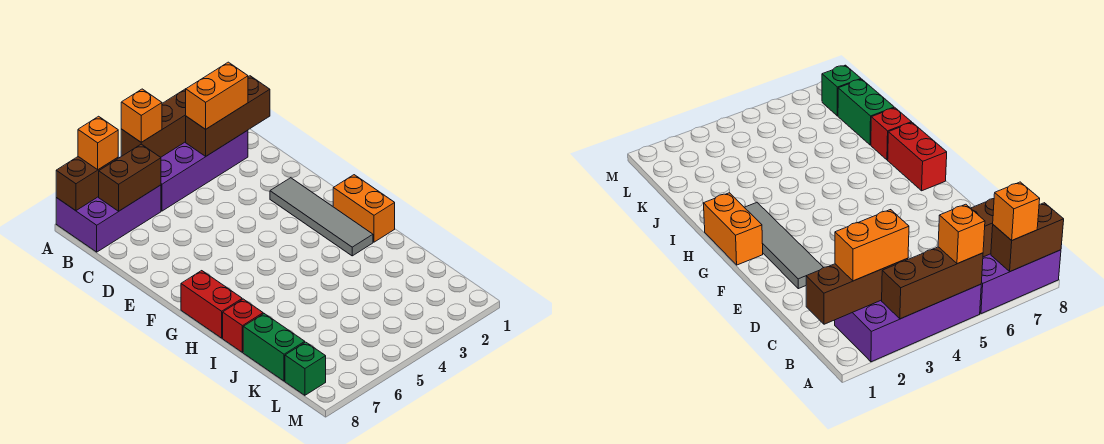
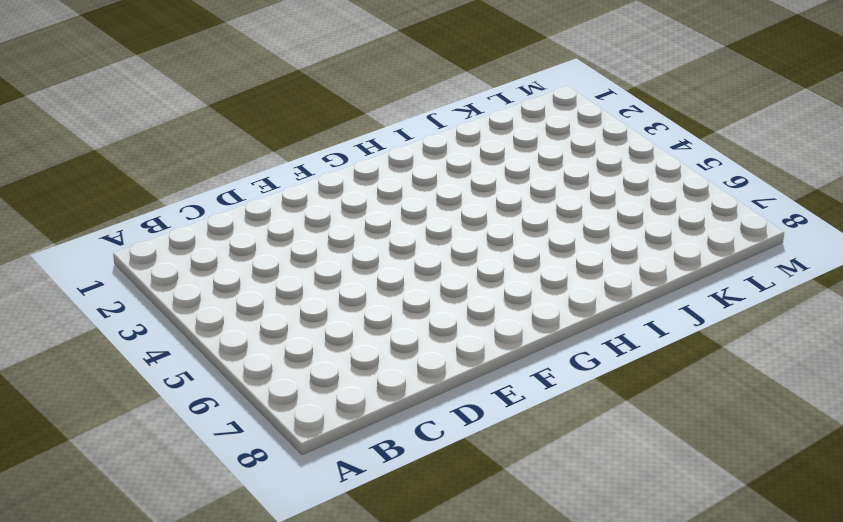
none -> purple 2x4 brick [161,130,248,211]
none -> purple 2x3 brick [56,185,161,252]
none -> grey 1x4 tile [270,178,373,256]

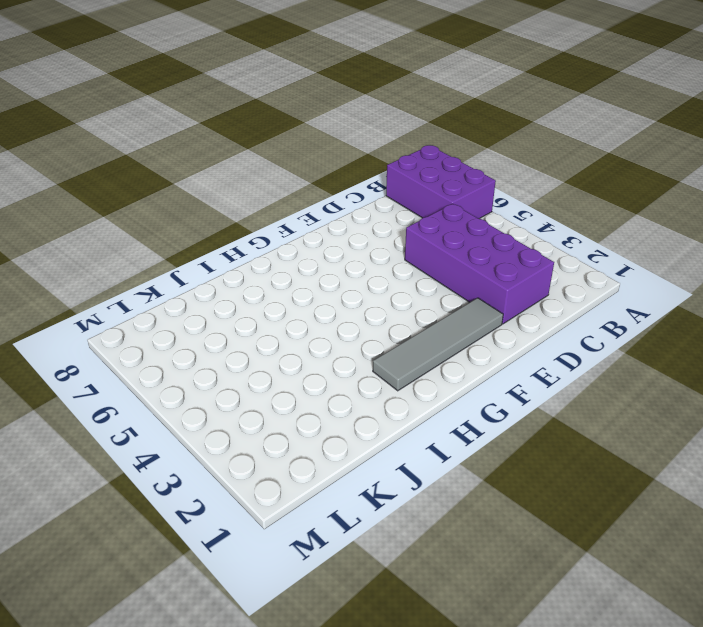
purple 2x4 brick [405,204,554,324] -> purple 2x4 brick moved to [161,130,248,211]
none -> orange 1x2 brick [333,175,395,242]
none -> red 1x2 brick [181,271,242,338]
none -> red 1x1 brick [223,299,263,352]

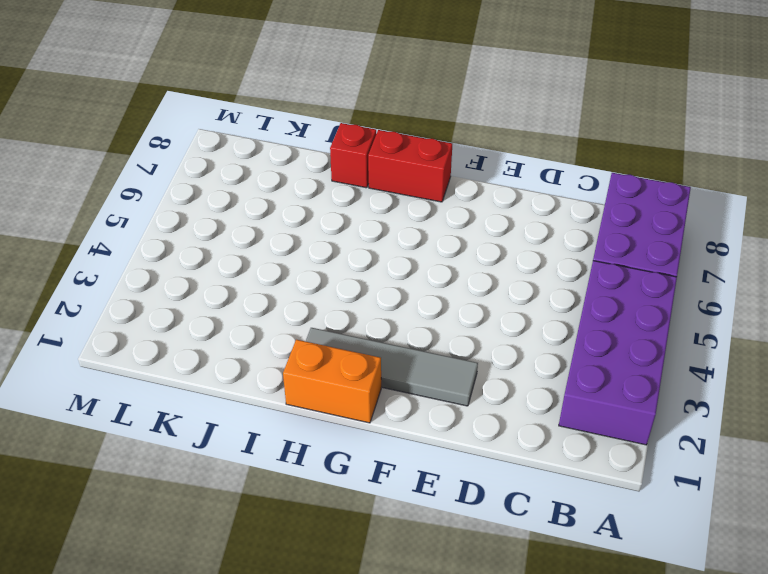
none -> green 1x2 brick [243,314,305,381]
none -> green 1x1 brick [285,342,326,395]
none -> brown 1x3 brick [121,89,186,157]

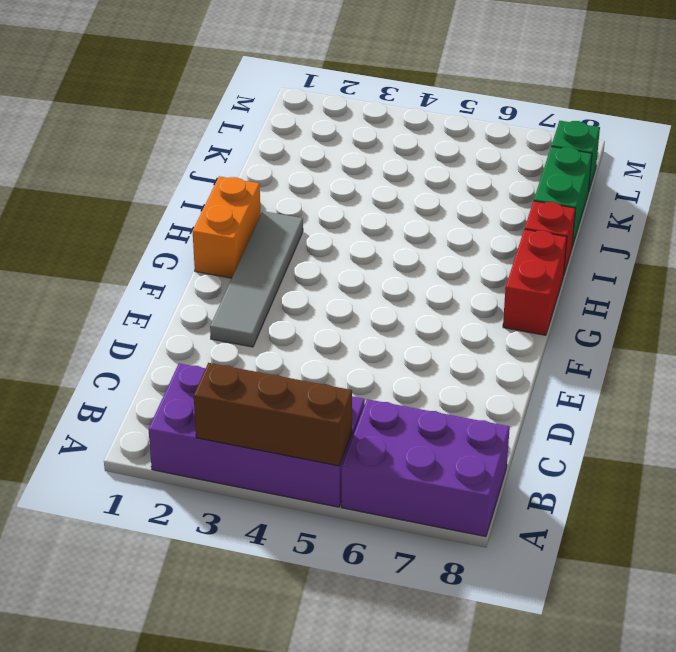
none -> brown 1x2 brick [56,157,118,211]
none -> brown 1x3 brick [186,76,270,156]
none -> brown 1x2 brick [99,144,161,211]

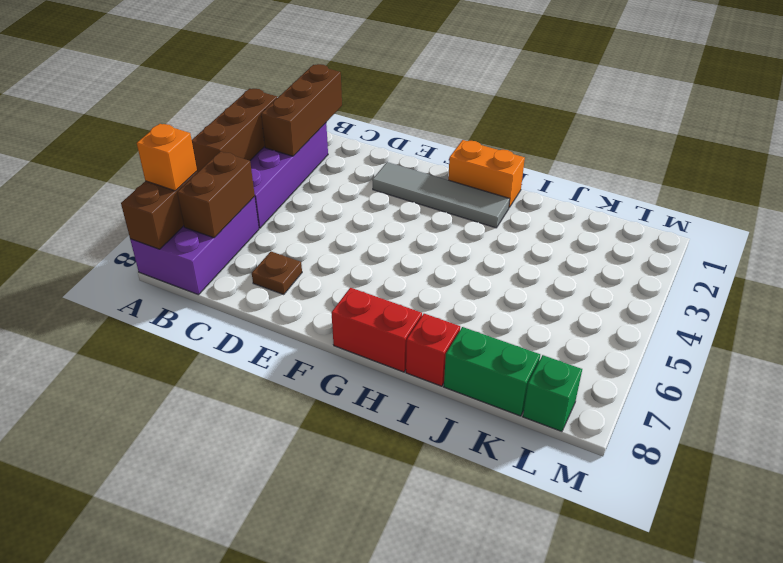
brown 1x1 plate [252,252,302,294] -> none
none -> orange 1x1 brick [121,89,162,142]
none -> orange 1x2 brick [186,62,248,129]

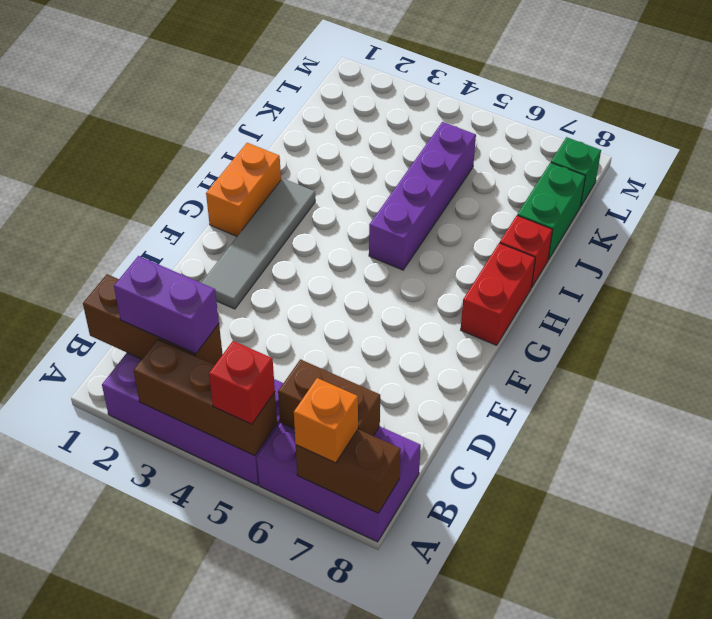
red 1x1 brick [209,341,275,424] -> orange 1x1 brick [121,89,162,142]
purple 1x2 brick [114,256,219,354] -> orange 1x2 brick [186,62,248,129]
purple 1x4 brick [369,122,476,270] -> none

